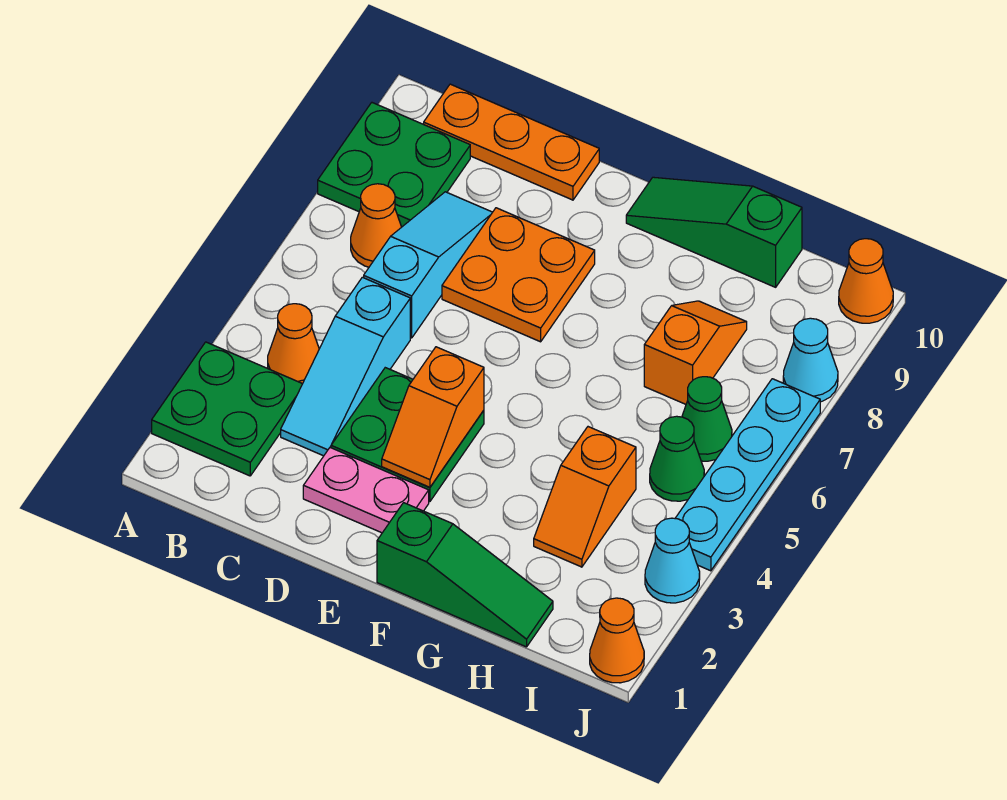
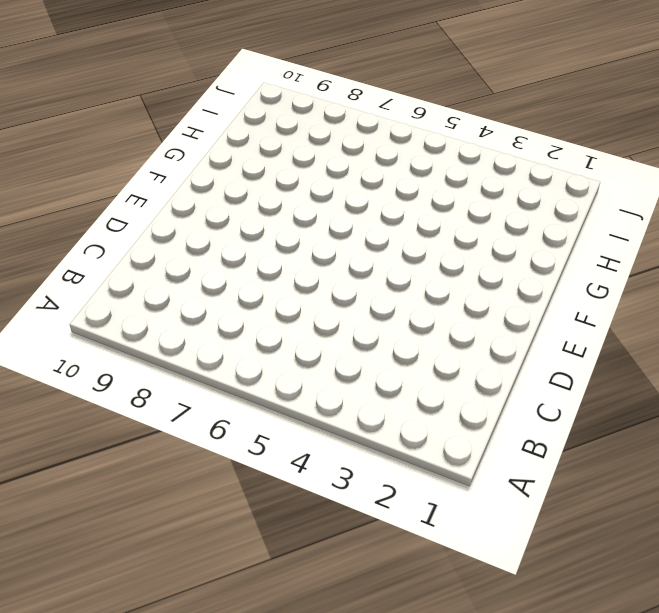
none -> green 2x2 plate [152,342,302,476]
none -> green 2x2 plate [318,103,470,227]
none -> orange 1x1 cone [268,304,319,384]

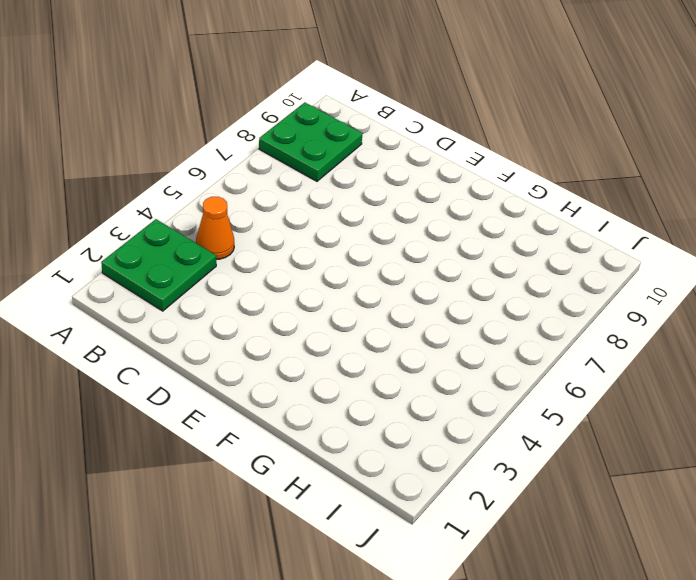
none -> orange 1x1 cone [351,184,401,267]
none -> orange 1x3 plate [424,84,599,200]
none -> cyan 1x3 slope [281,277,410,456]

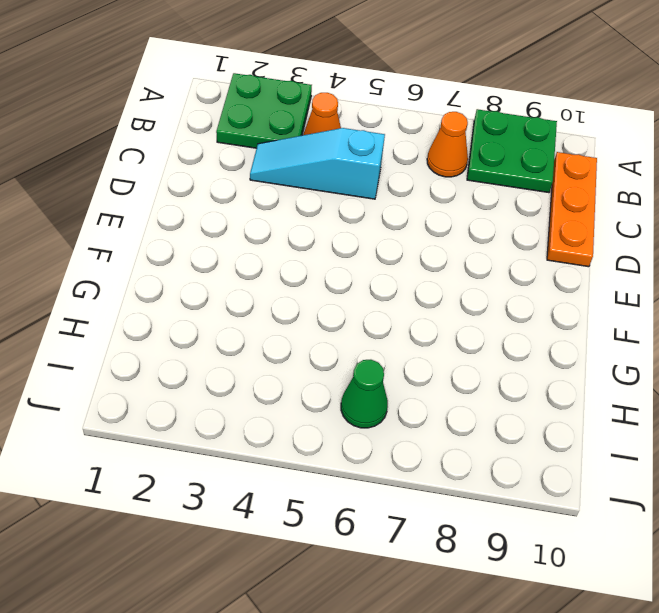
none -> cyan 1x3 slope [364,192,492,338]
none -> pink 1x2 plate [303,448,429,533]
none -> green 2x2 plate [331,368,484,502]

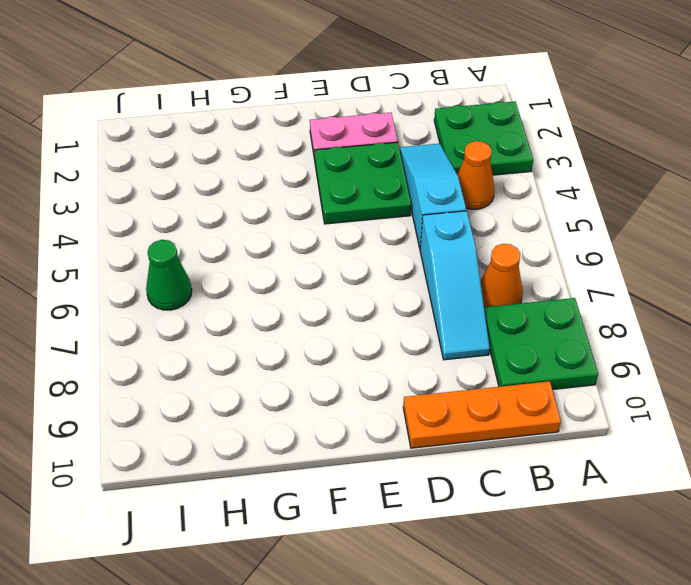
none -> orange 2x2 plate [442,208,595,342]
none -> green 1x3 slope [377,503,553,647]
none -> green 1x3 slope [626,177,802,287]

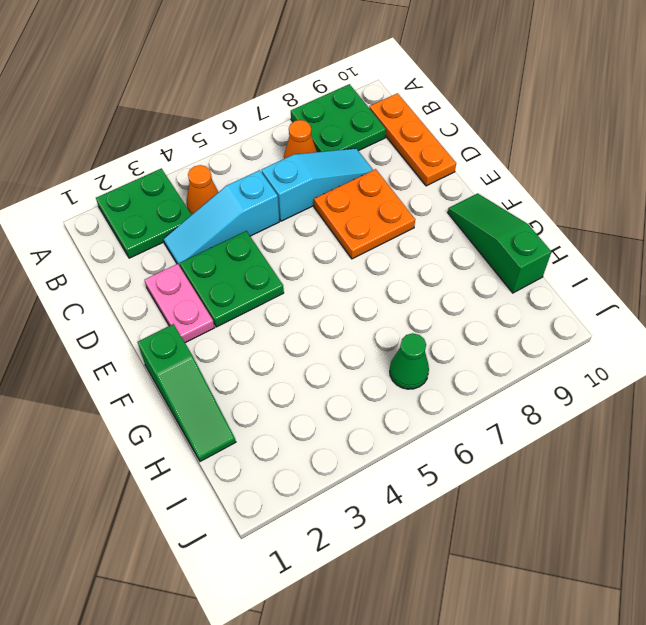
none -> orange 1x2 slope [534,427,636,567]
none -> orange 1x2 slope [644,301,747,404]
none -> green 1x1 cone [650,416,704,501]

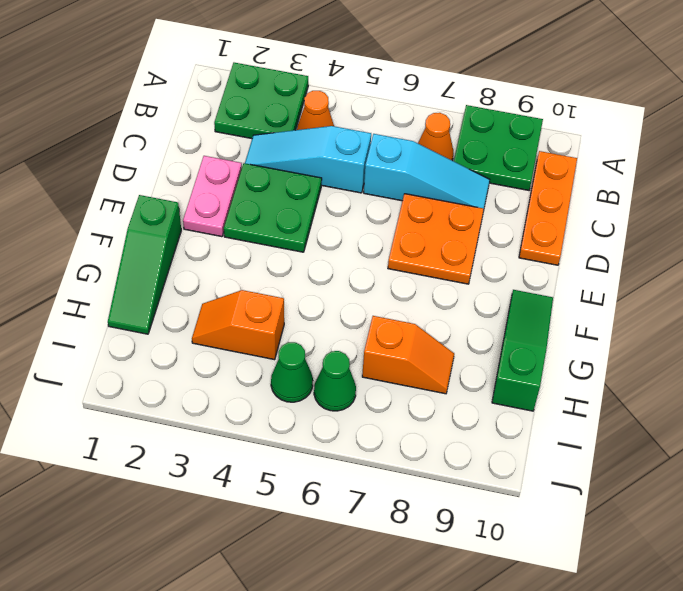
none -> orange 1x1 cone [590,598,644,683]
none -> cyan 1x1 cone [645,518,700,603]
none -> cyan 1x4 plate [675,379,820,571]

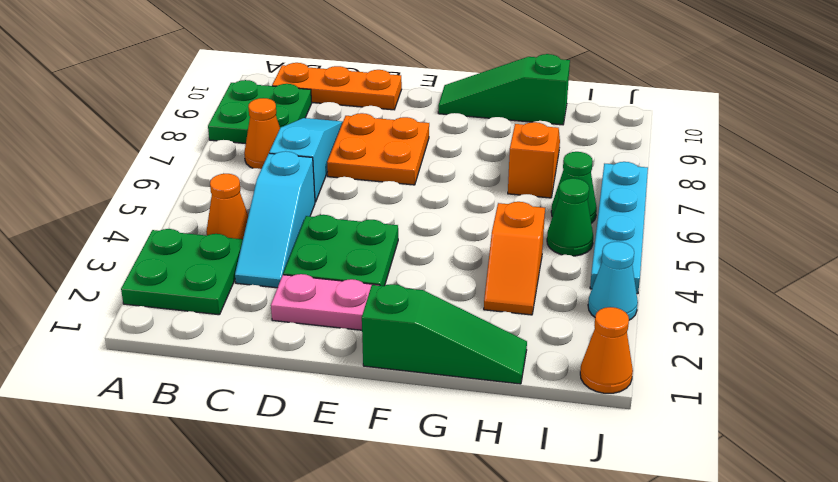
none -> cyan 1x1 cone [783,318,838,402]
none -> orange 1x1 cone [839,239,893,323]
none -> orange 1x2 slope [382,347,484,487]

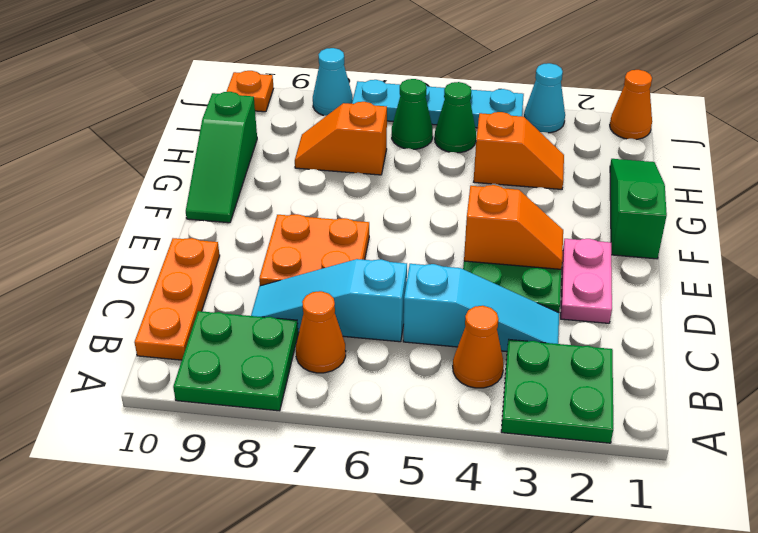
orange 1x1 plate [227,71,274,112] -> orange 1x1 cone [839,239,893,323]

